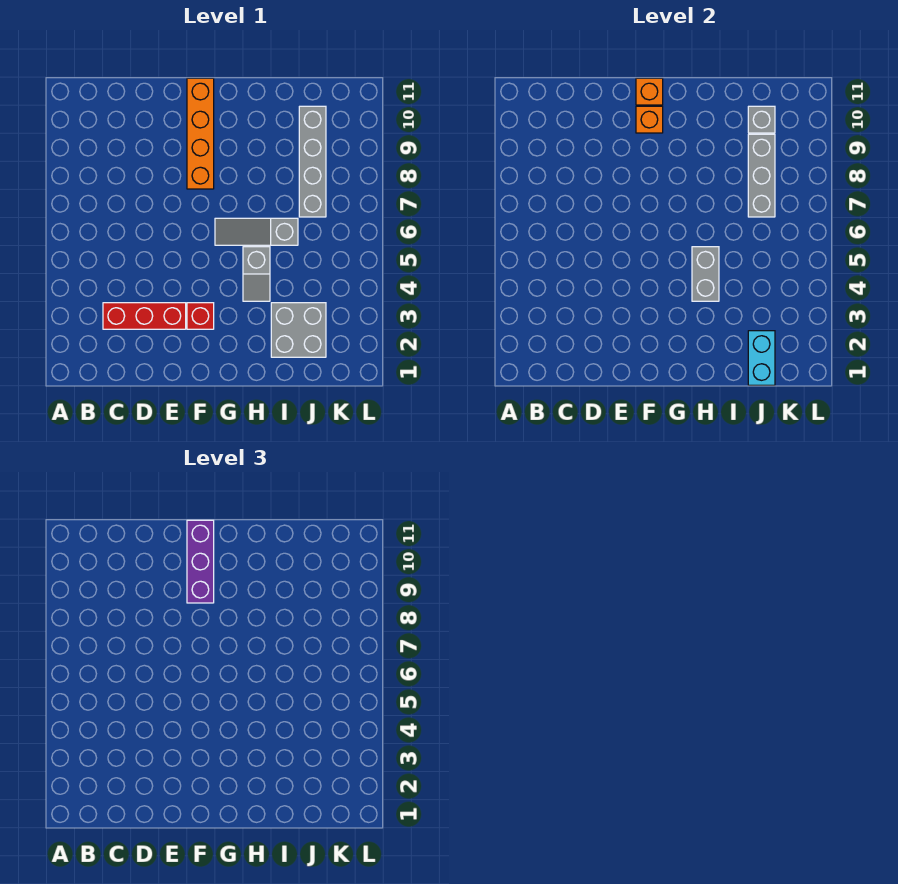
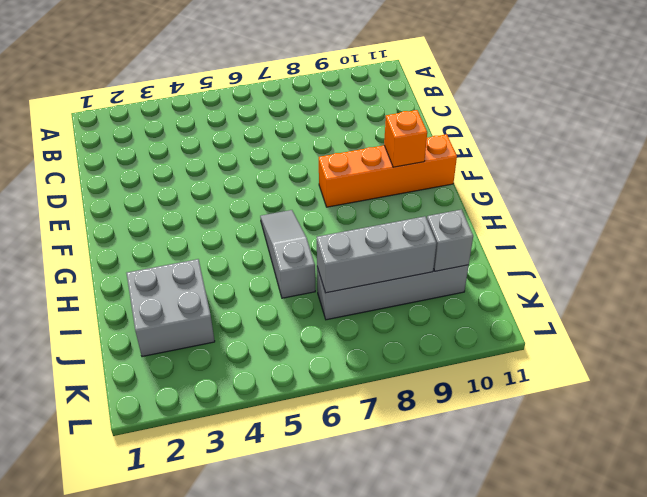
none -> red 1x3 brick [103,303,186,329]
none -> red 1x1 brick [187,303,214,329]
none -> grey 1x2 slope [243,247,270,301]

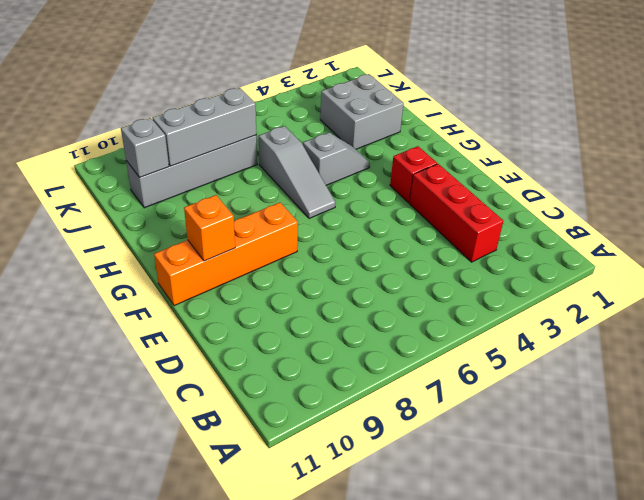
none -> orange 1x1 brick [636,78,663,105]
none -> grey 1x2 brick [692,247,719,301]
none -> cyan 1x2 brick [748,331,775,385]

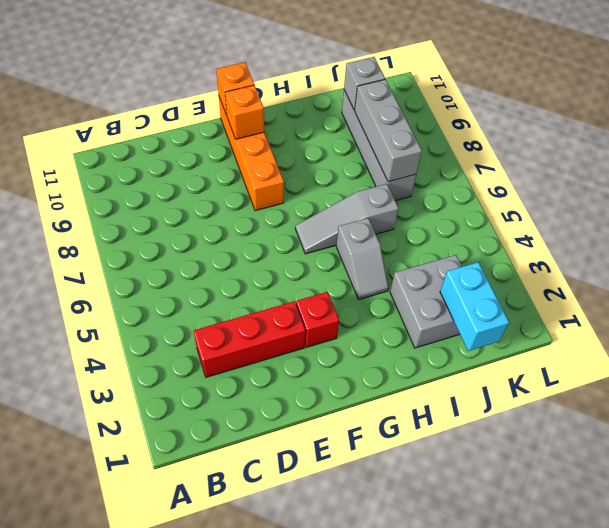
none -> grey 1x2 brick [692,247,719,301]
none -> purple 1x3 brick [187,520,214,603]

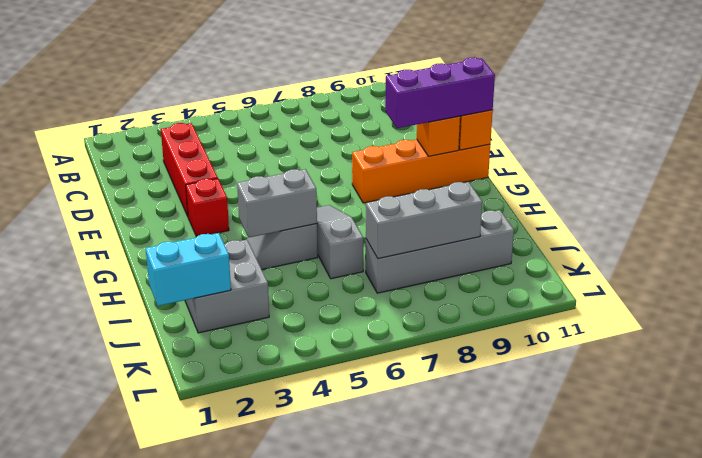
none -> grey 1x1 brick [748,106,775,133]

